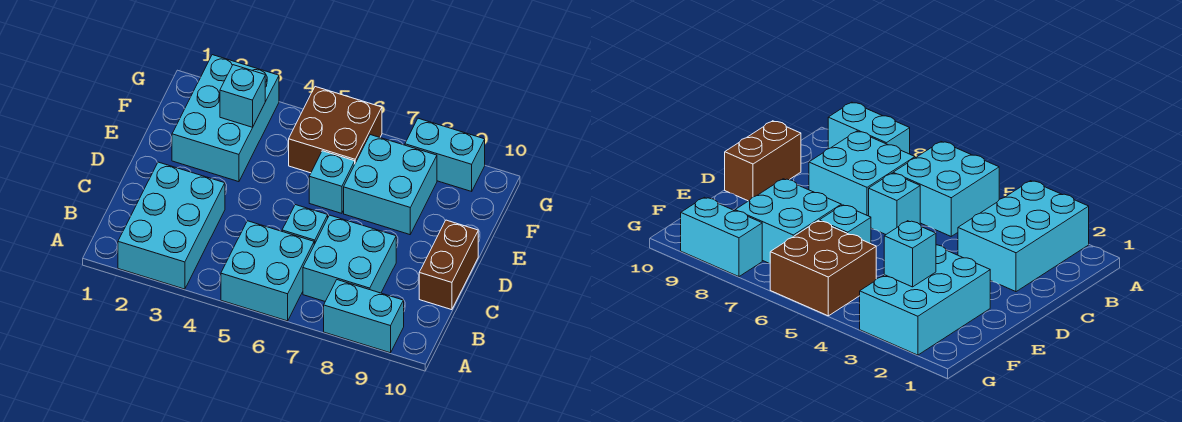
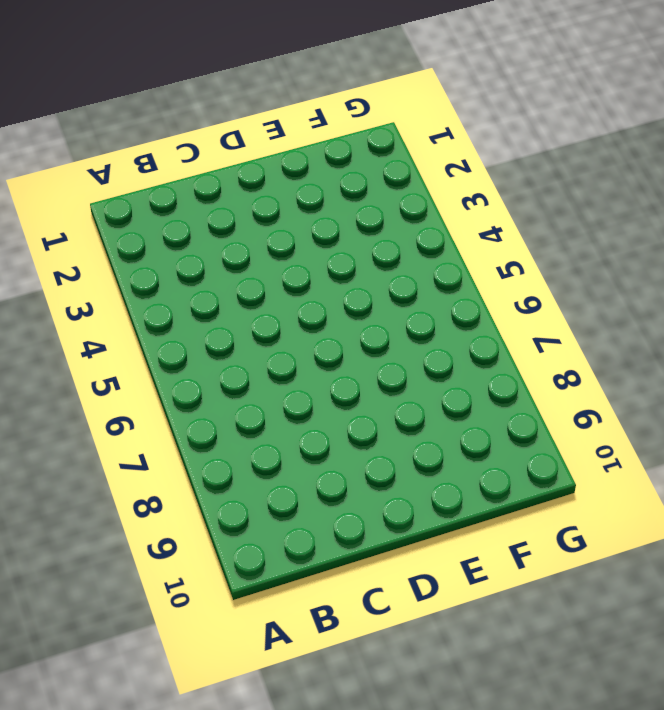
none -> cyan 2x3 brick [118,162,225,289]
none -> cyan 2x2 brick [221,221,314,321]
none -> cyan 1x2 brick [324,280,404,353]

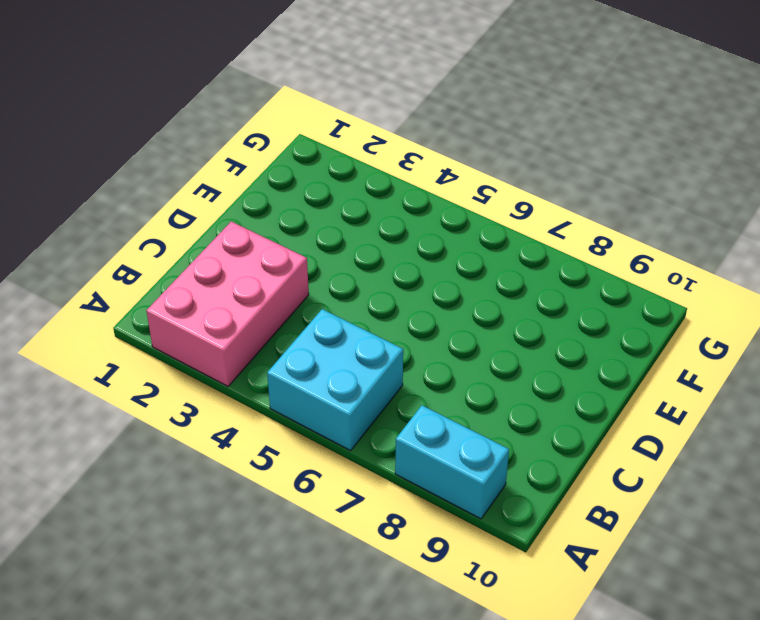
pink 2x3 brick [146,222,309,386] -> cyan 2x3 brick [118,162,225,289]
none -> cyan 2x2 brick [303,215,396,301]
none -> cyan 1x1 brick [282,205,328,244]
none -> brown 1x2 brick [419,220,478,310]

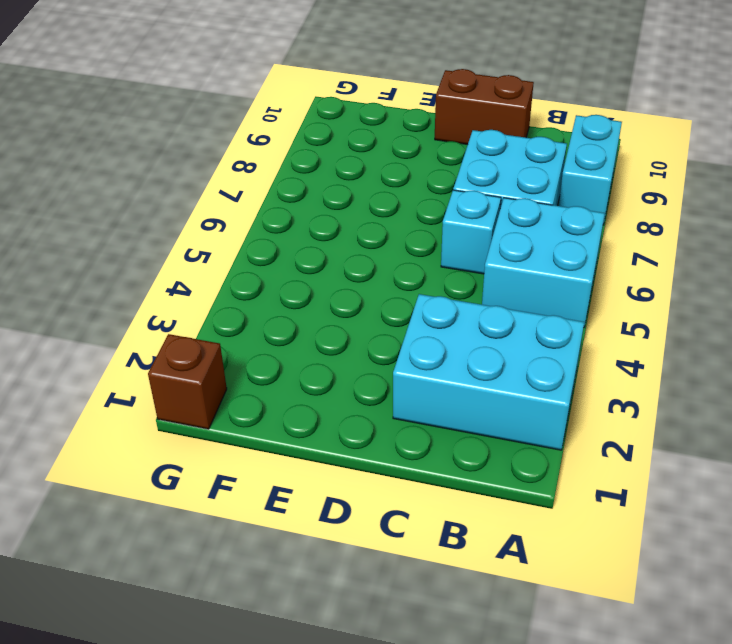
brown 1x1 brick [148,334,227,429] -> none
none -> cyan 2x3 brick [172,55,279,182]
none -> cyan 1x1 brick [309,151,355,213]
none -> cyan 2x2 brick [344,135,437,235]

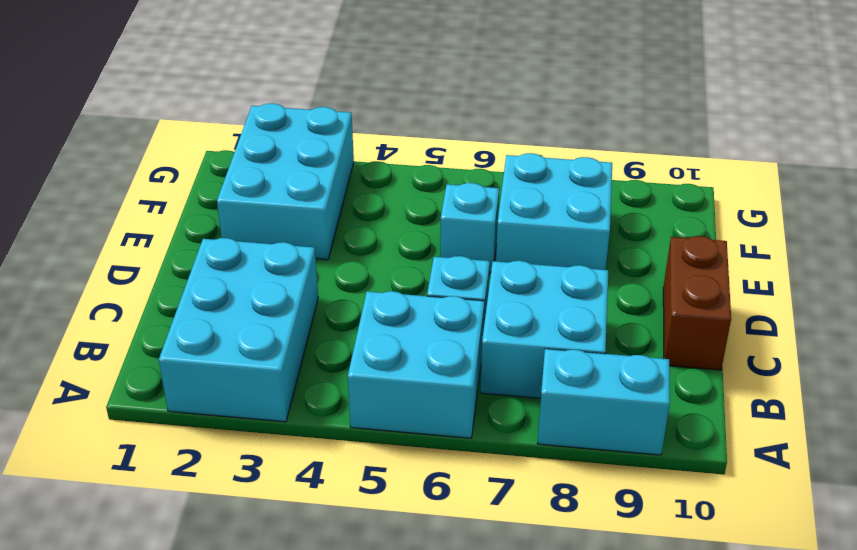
none -> brown 2x2 brick [289,87,382,173]
none -> cyan 1x2 brick [405,118,485,191]
none -> cyan 1x1 brick [220,65,265,127]

